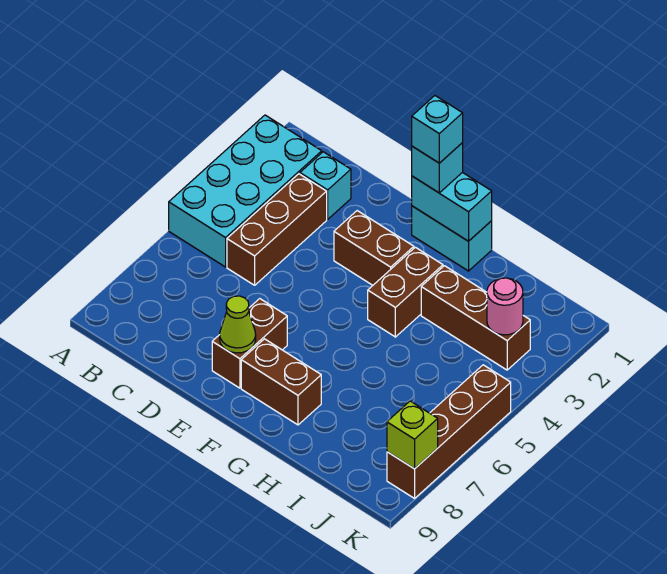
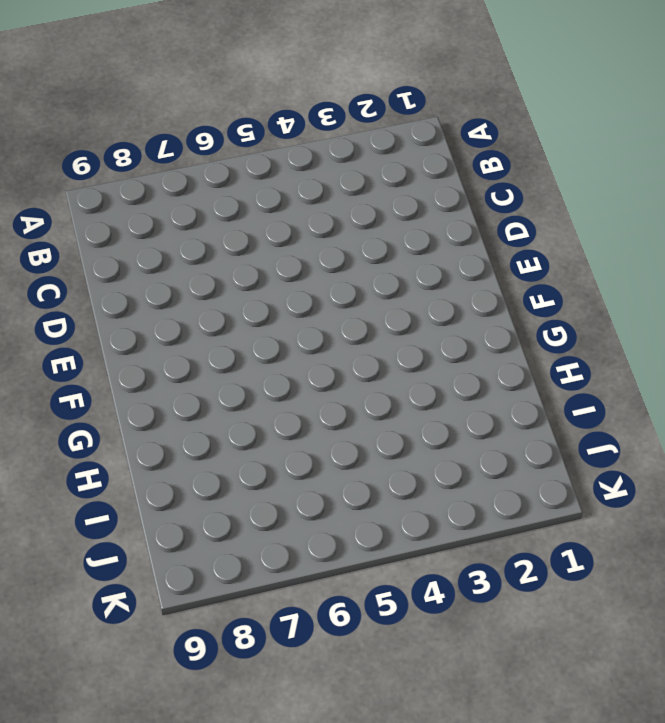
none -> cyan 2x4 brick [169,115,322,267]
none -> cyan 1x1 brick [300,152,351,219]
none -> brown 1x3 brick [227,174,327,285]

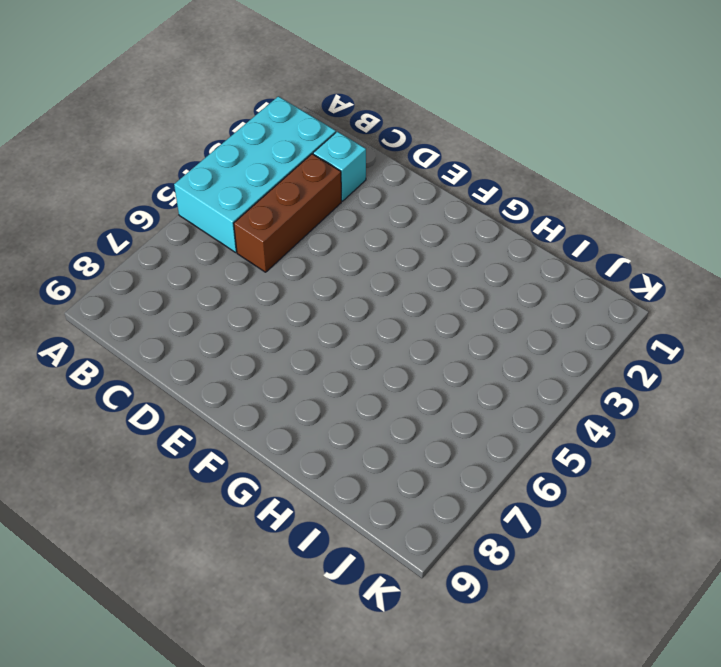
none -> brown 1x2 brick [334,211,414,285]
none -> brown 1x2 brick [212,299,287,388]
none -> cyan 1x2 brick [412,206,492,271]

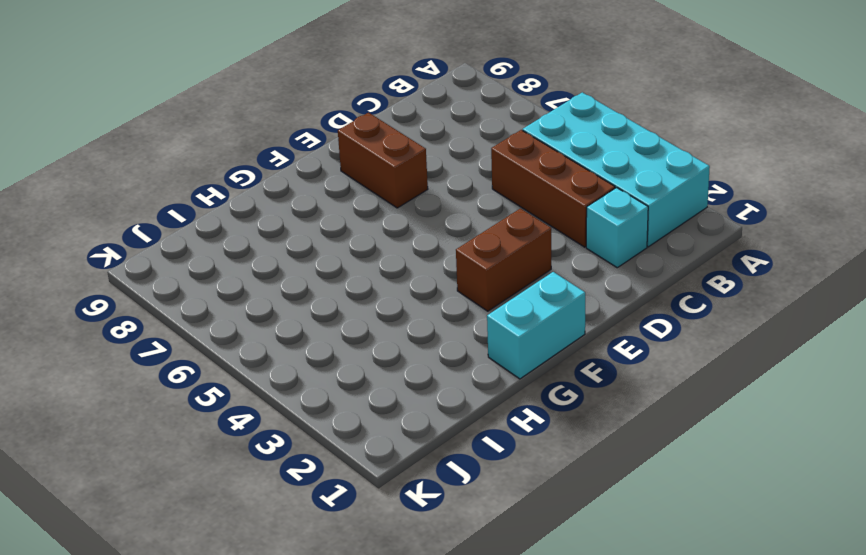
none -> brown 1x2 brick [241,339,321,425]
none -> brown 1x2 brick [368,247,443,337]
none -> brown 1x3 brick [421,266,530,370]

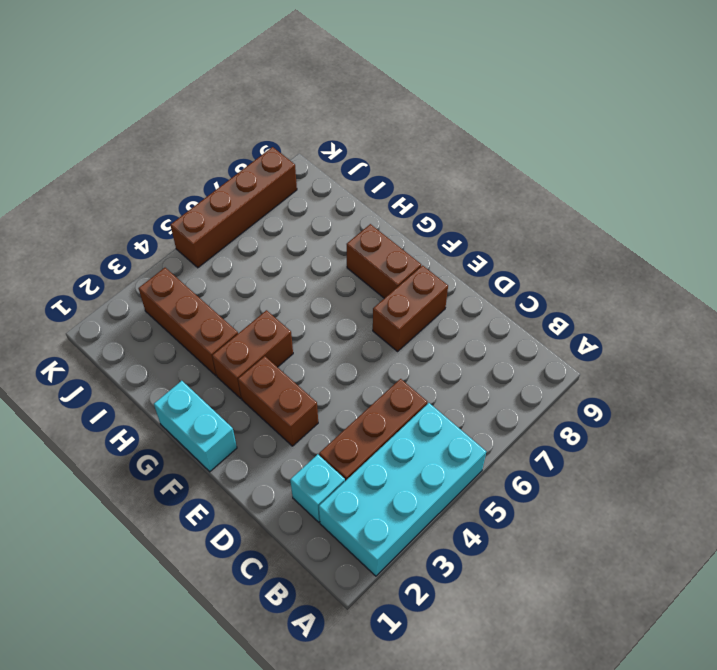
none -> lime 1x1 cone [220,296,256,353]
none -> cyan 1x2 brick [412,172,492,241]
none -> pink 1x1 round brick [487,278,523,335]

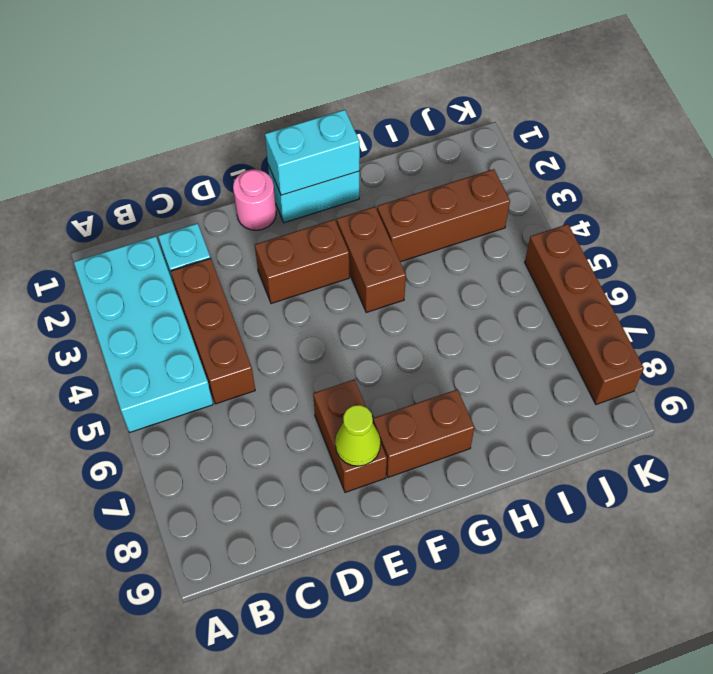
pink 1x1 round brick [233,169,276,230] -> pink 1x1 round brick moved to [487,278,523,335]
none -> lime 1x1 brick [387,401,438,469]
none -> cyan 1x1 brick [412,143,463,193]
none -> cyan 1x1 brick [412,96,463,163]

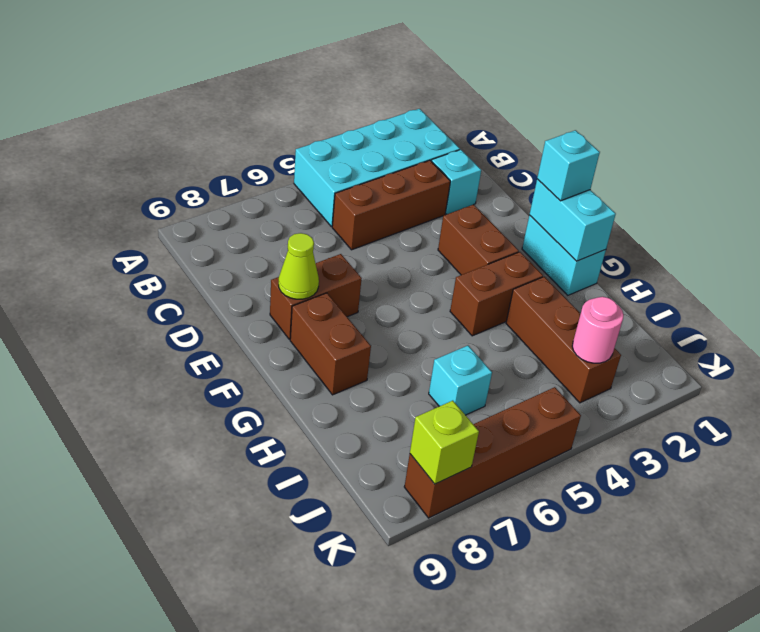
cyan 1x1 brick [429,346,492,415] -> cyan 1x1 brick moved to [412,96,463,163]

